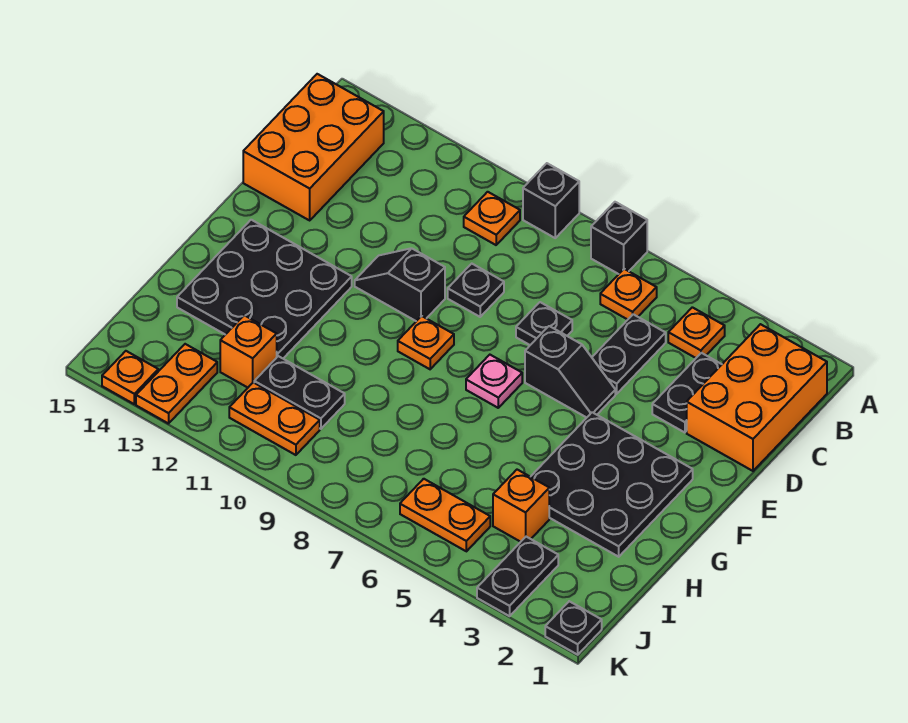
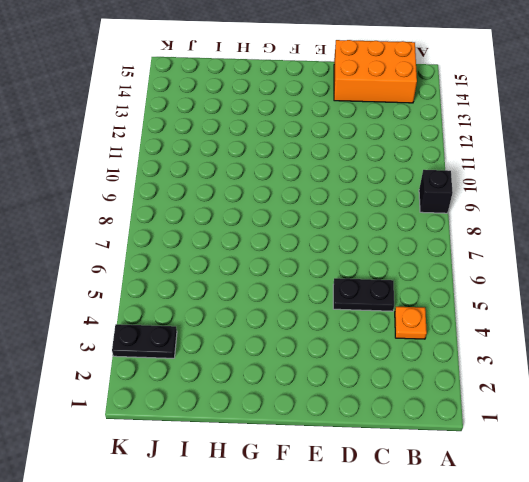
none -> black 1x1 brick [591,202,647,274]
none -> orange 2x3 brick [687,324,827,471]
none -> orange 1x1 plate [600,269,657,320]

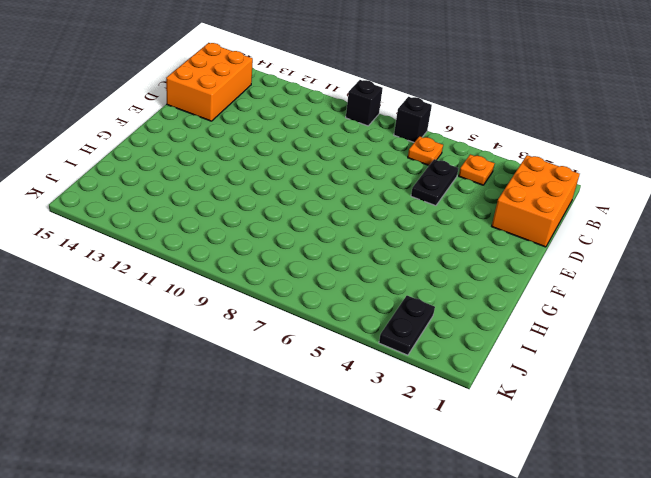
none -> orange 1x1 plate [464,192,520,245]
none -> black 1x2 plate [652,353,722,433]
none -> black 1x1 plate [516,302,572,345]

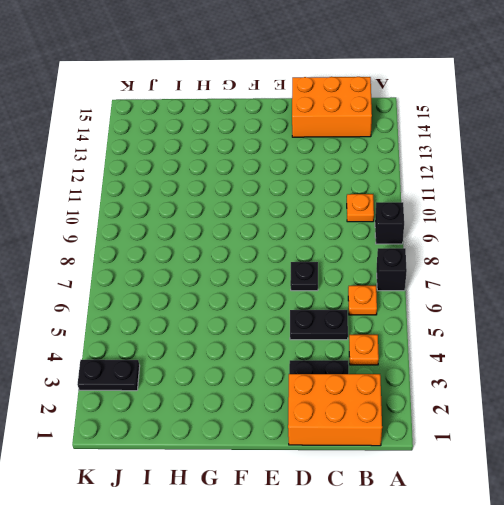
none -> black 1x1 plate [448,264,504,317]
none -> black 1x2 slope [525,326,615,418]
none -> black 1x2 slope [355,248,445,321]

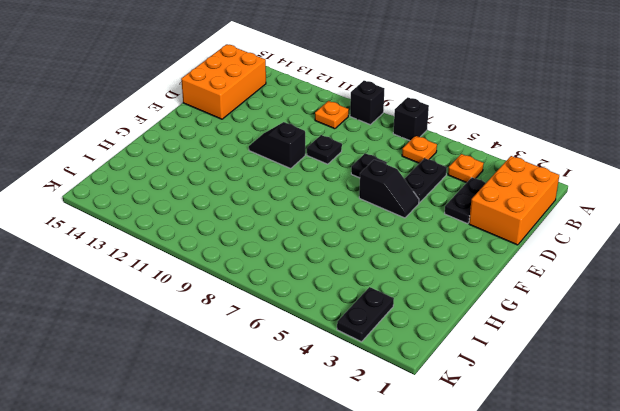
none -> black 3x3 plate [531,412,693,557]
none -> pink 1x1 plate [466,355,522,408]
none -> orange 1x1 plate [398,316,454,369]

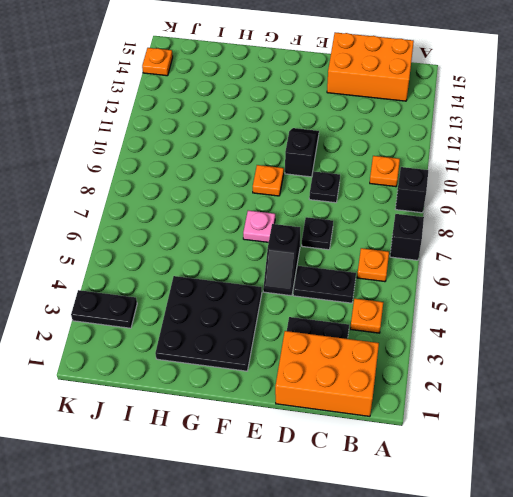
none -> black 3x3 plate [177,220,352,358]
none -> orange 1x1 brick [493,470,549,542]
none -> black 1x2 plate [254,356,345,429]

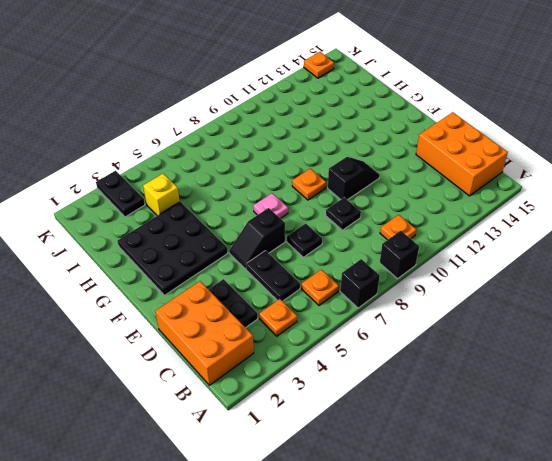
yellow 1x1 brick [143,174,180,216] -> orange 1x1 brick [493,470,549,542]
none -> black 3x3 plate [177,220,352,358]
none -> black 1x2 plate [254,356,345,429]
none -> orange 1x1 brick [220,315,277,388]

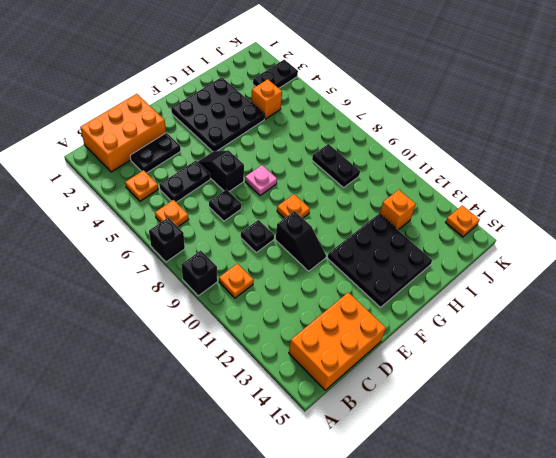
black 1x2 plate [312,144,360,188] -> black 1x2 plate moved to [254,356,345,429]
none -> orange 1x2 plate [400,479,490,551]
none -> orange 1x2 plate [229,382,320,455]
none -> orange 1x2 plate [136,344,217,424]

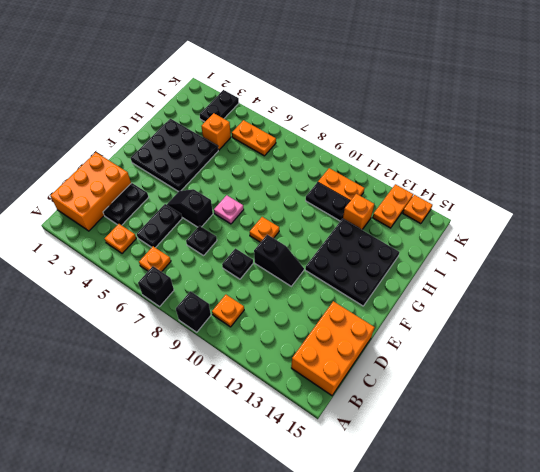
none -> black 1x1 plate [545,601,602,655]

